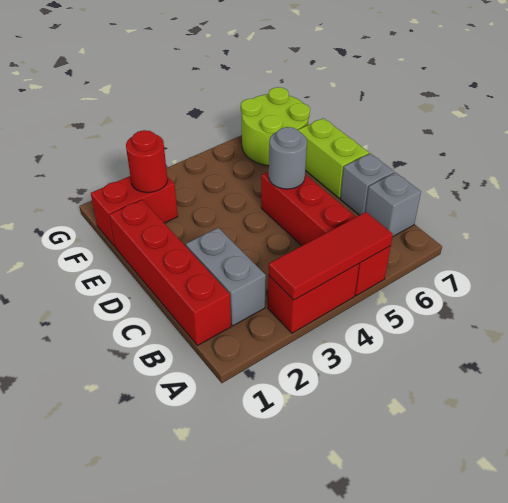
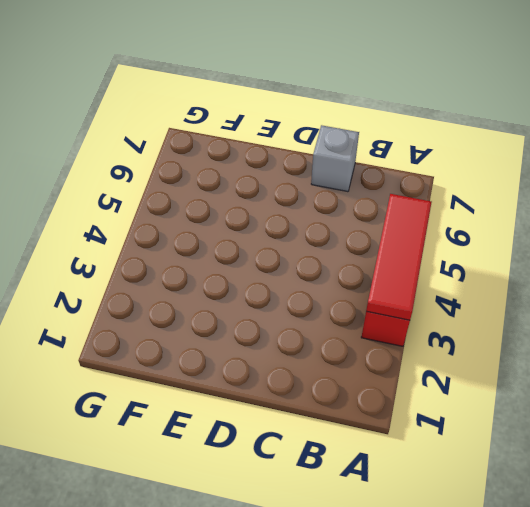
none -> red 1x4 brick [261,172,391,296]
none -> red 1x4 brick [109,200,231,346]
none -> grey 1x2 brick [186,228,266,326]

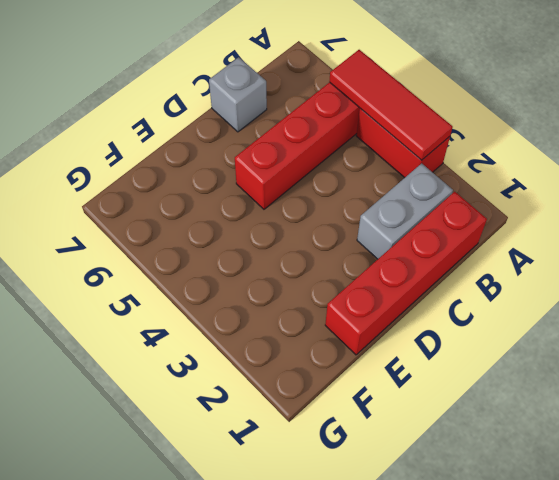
none -> grey 1x1 brick [365,172,421,237]
none -> lime 1x2 brick [298,118,369,198]
none -> red 1x2 brick [91,176,178,246]

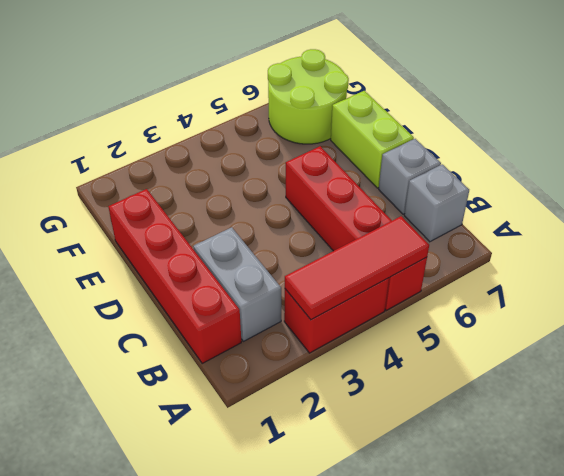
none -> red 1x2 brick [91,176,178,246]
none -> grey 1x1 round brick [269,127,307,189]
none -> red 1x1 round brick [126,130,168,193]

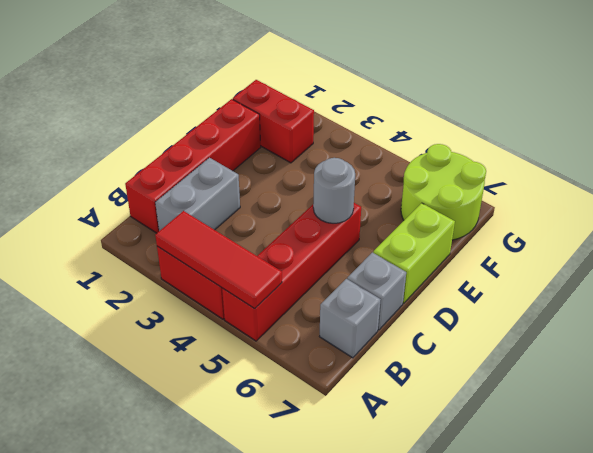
none -> red 1x1 round brick [126,130,168,193]

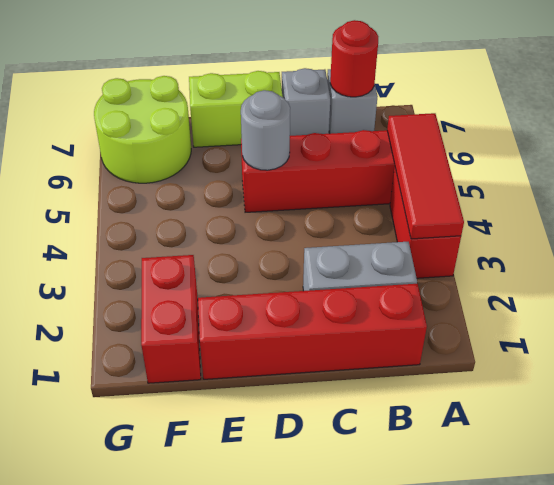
red 1x1 round brick [330,20,378,97] -> red 1x1 round brick moved to [126,130,168,193]

